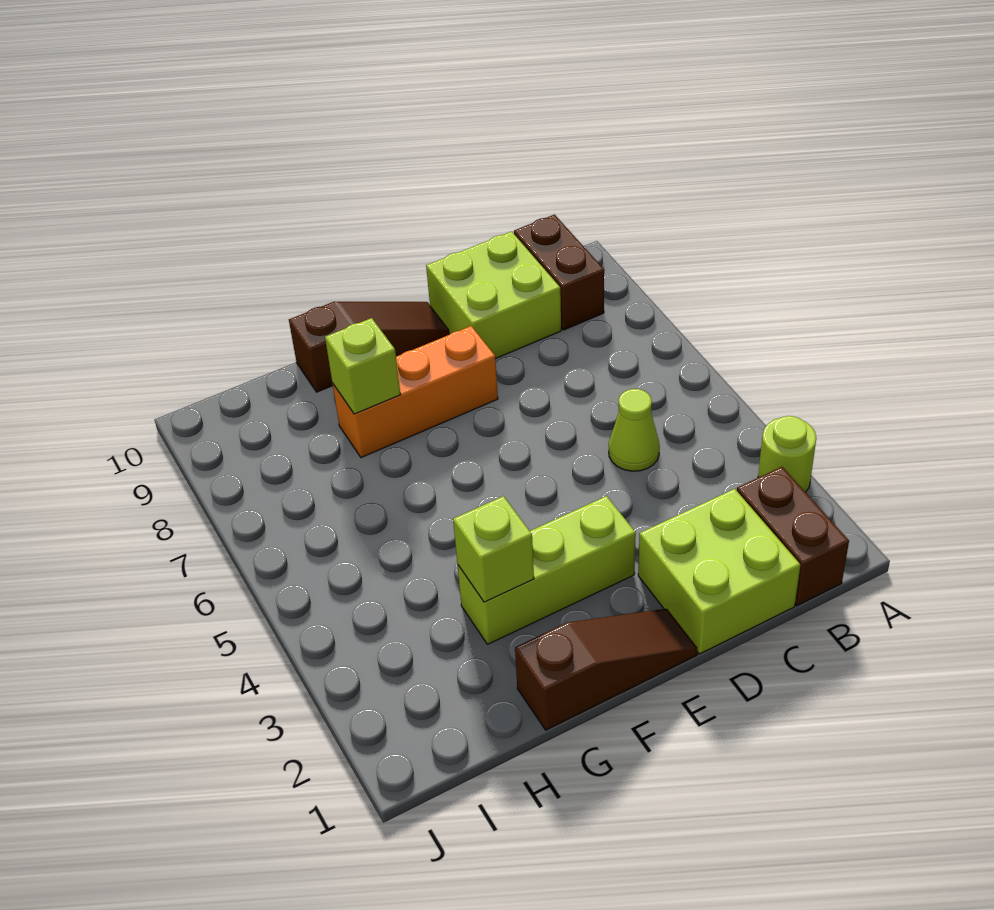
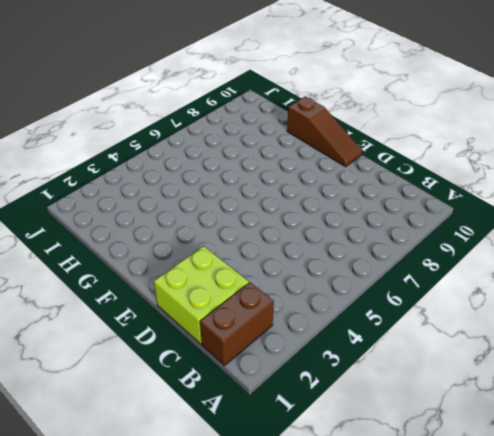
none -> lime 1x1 round brick [758,416,816,492]
none -> brown 1x2 brick [514,215,604,330]
none -> lime 1x1 cone [609,389,660,471]

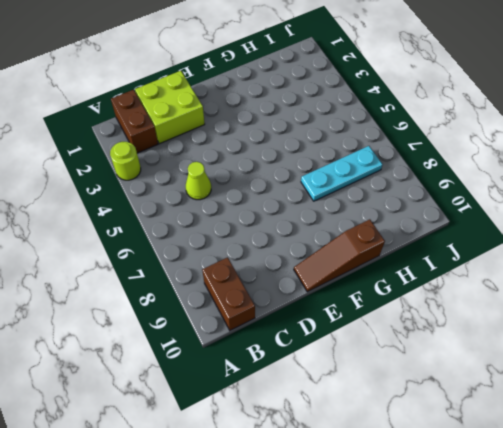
cyan 1x3 plate [301,146,382,201] -> none
none -> lime 2x2 brick [426,231,561,359]
none -> brown 1x3 slope [515,609,697,730]
none -> lime 1x3 brick [457,496,636,644]

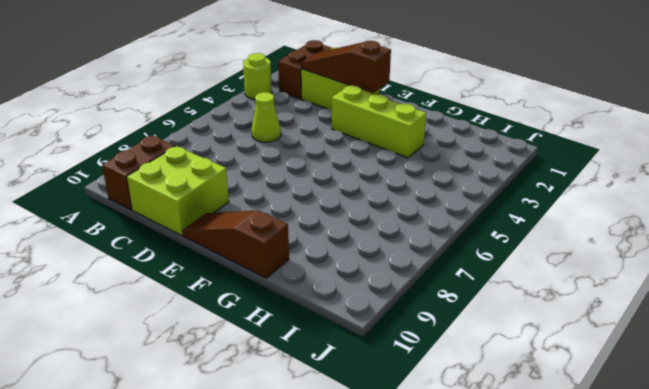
brown 1x3 slope [301,41,391,93] -> brown 1x3 slope moved to [515,609,697,730]
none -> orange 1x3 brick [332,326,498,458]
none -> lime 1x1 brick [453,496,534,602]
none -> lime 1x1 brick [325,318,401,414]

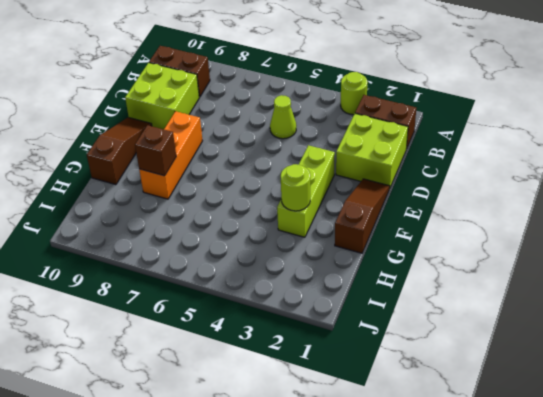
lime 1x1 round brick [281,164,310,211] -> lime 1x1 brick [453,496,534,602]
brown 1x1 brick [135,125,176,176] -> lime 1x1 brick [325,318,401,414]

